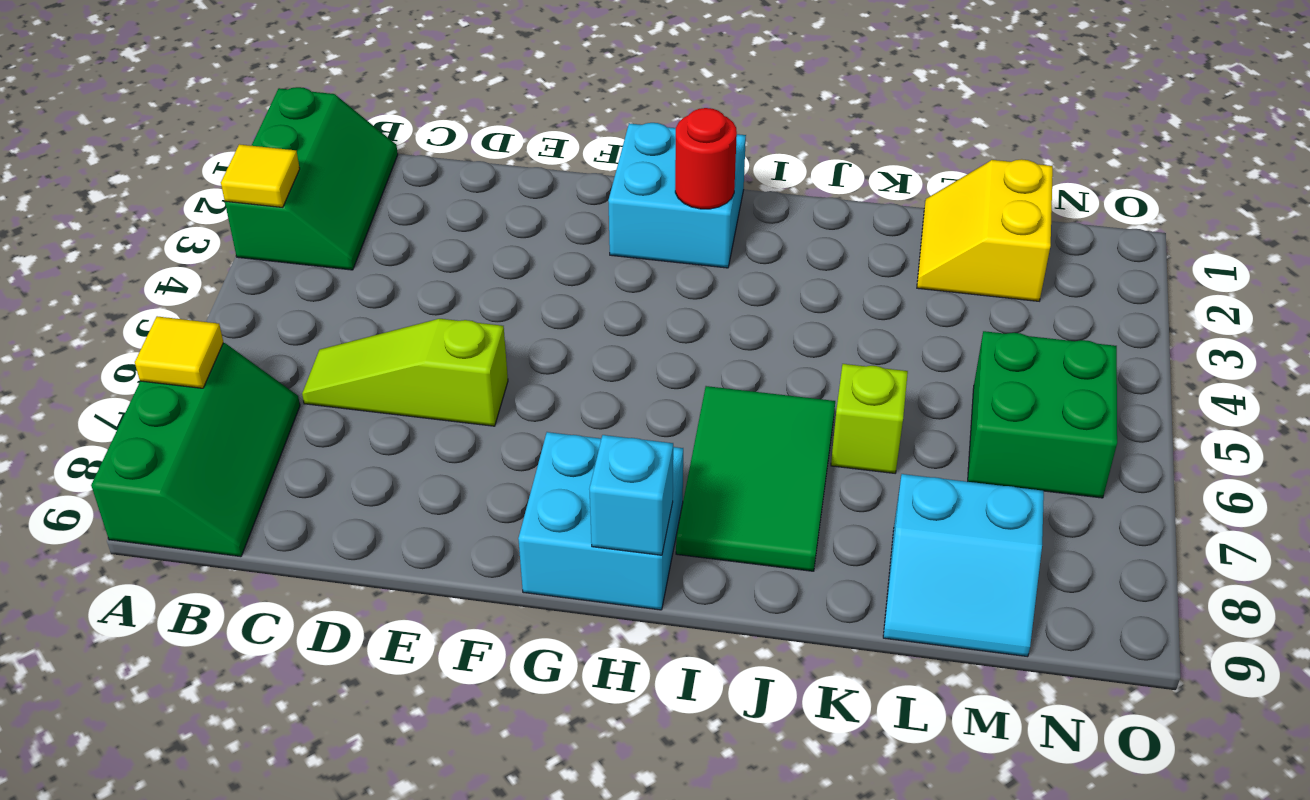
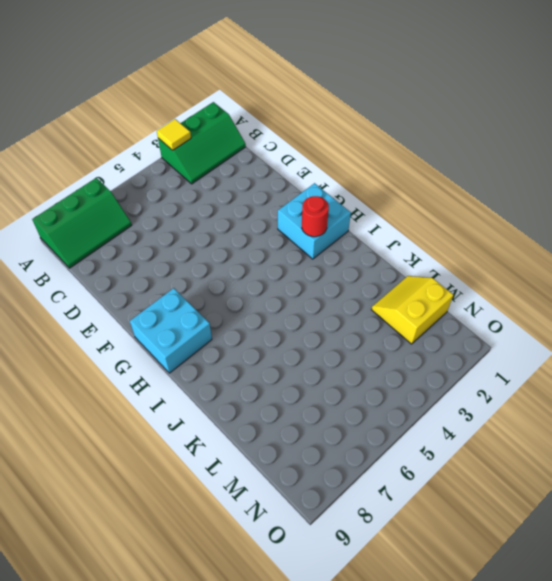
none -> lime 1x3 slope [302,319,508,426]
none -> green 2x3 tile [676,386,835,571]
none -> lime 1x1 brick [831,364,908,473]

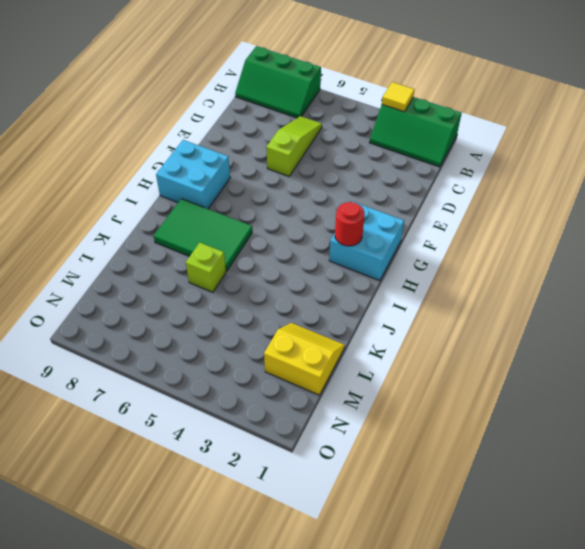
none -> cyan 2x2 slope [883,474,1044,657]
none -> green 2x2 brick [968,331,1117,498]
none -> yellow 1x1 tile [135,316,223,388]

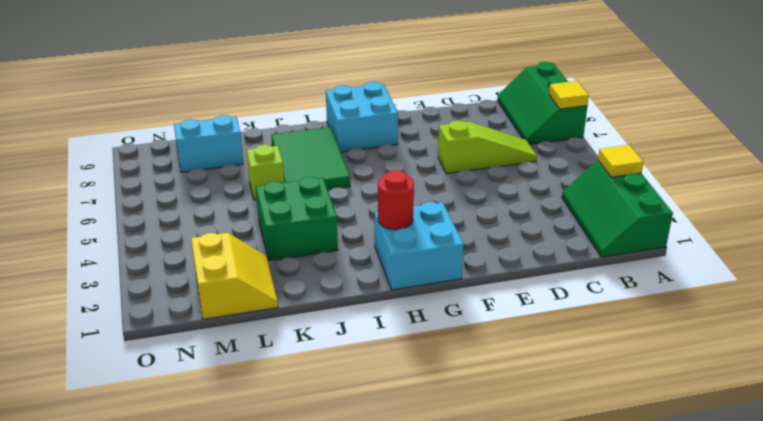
green 2x2 brick [256,177,338,261] -> green 2x2 brick moved to [968,331,1117,498]
none -> cyan 1x1 brick [589,435,673,555]

